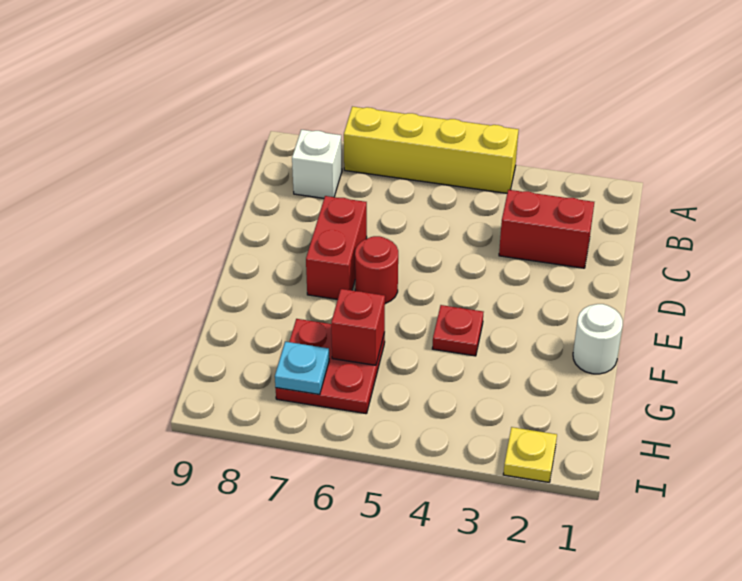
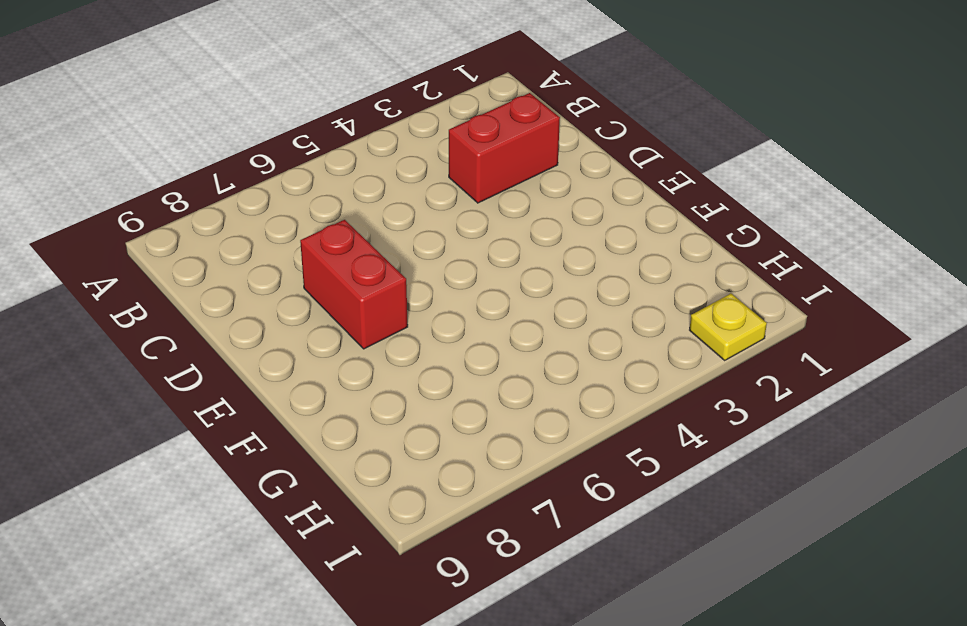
none -> yellow 1x4 brick [344,107,519,193]
none -> white 1x1 brick [292,130,342,198]

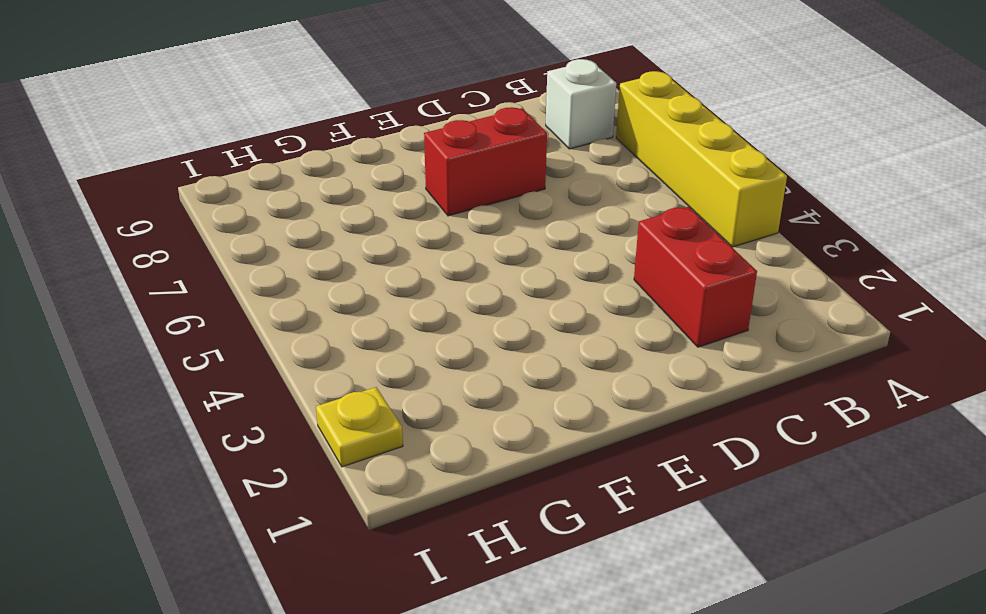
none -> red 1x1 round brick [355,236,398,304]
none -> white 1x1 round brick [573,304,623,374]

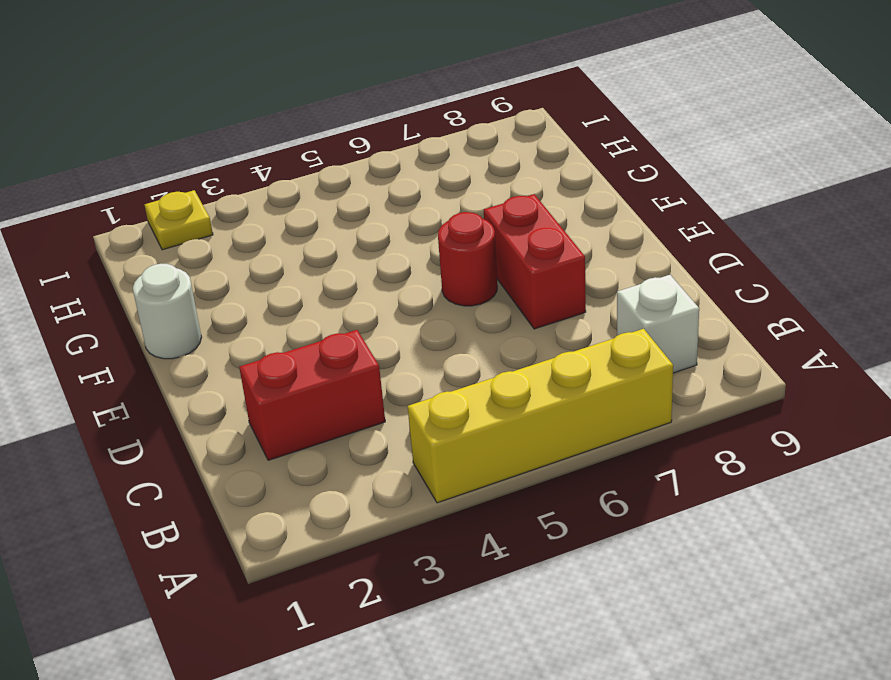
none -> red 1x1 plate [432,305,483,356]
none -> red 2x2 plate [276,319,385,414]

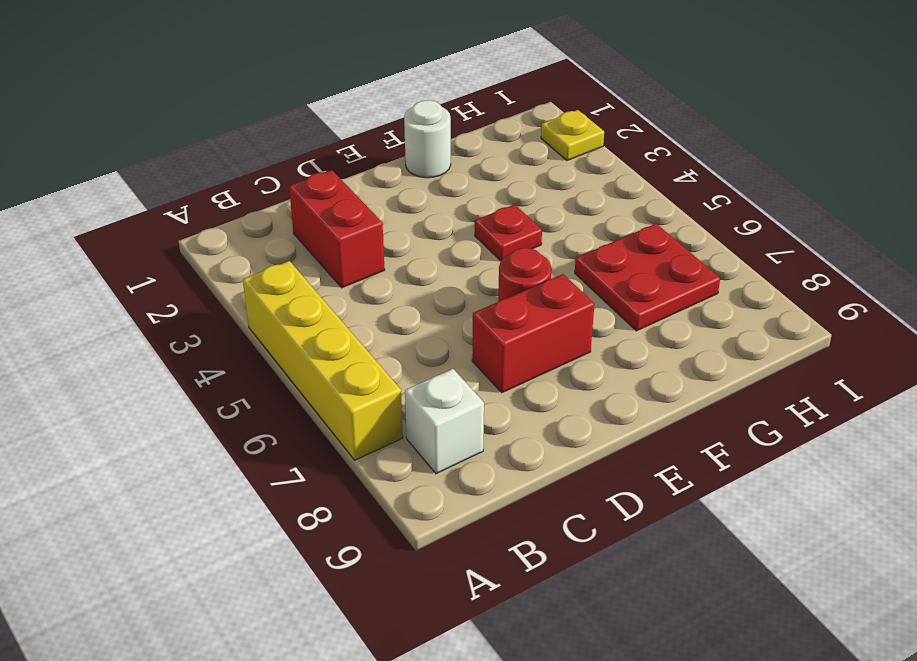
none -> red 1x1 brick [331,289,385,365]
none -> cyan 1x1 plate [275,342,329,394]

